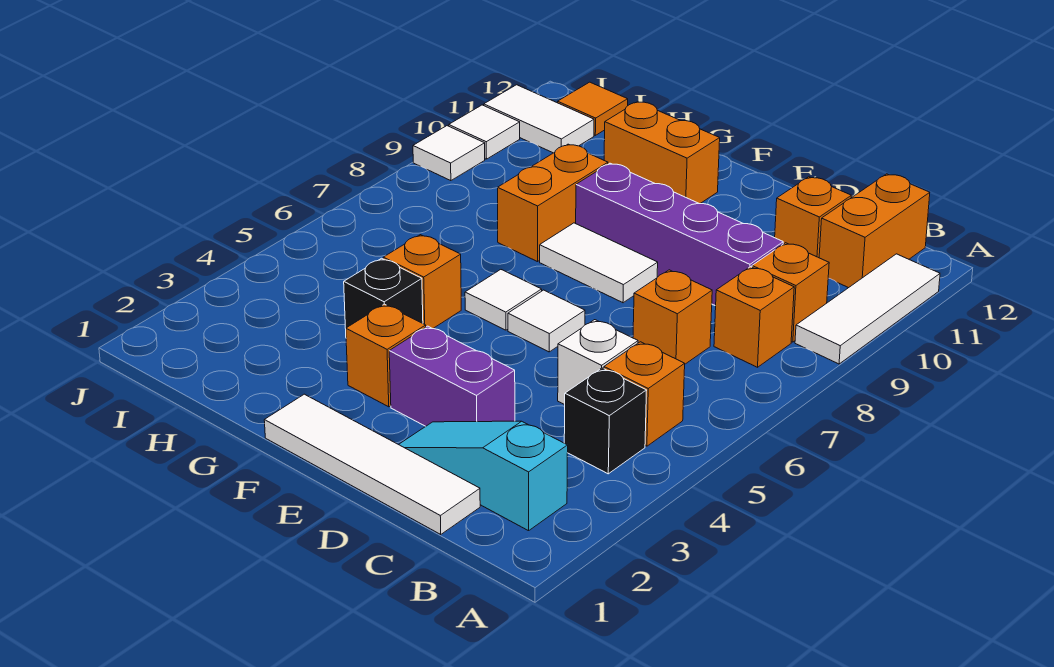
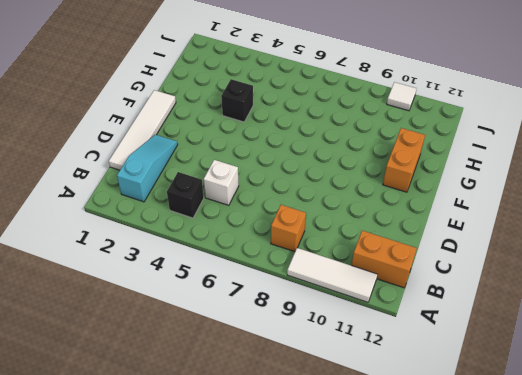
none -> orange 1x1 brick [604,342,685,446]
none -> orange 1x1 brick [752,243,829,342]
none -> orange 1x1 brick [633,270,712,364]

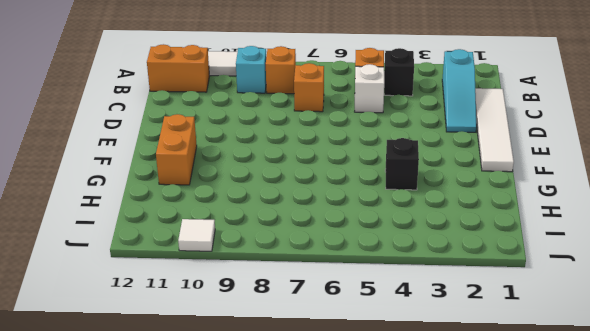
cyan 1x1 brick [236,46,266,93] -> orange 1x1 brick [752,243,829,342]
none -> purple 1x4 brick [576,163,783,306]
none -> orange 1x1 brick [775,177,851,258]
none -> purple 1x2 brick [389,326,515,426]

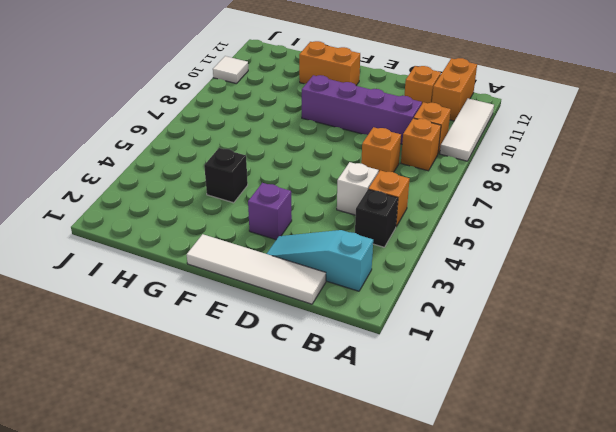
purple 1x1 brick [248,183,292,240] -> purple 1x2 brick [389,326,515,426]
none -> white 1x1 tile [508,290,585,352]
none -> white 1x2 tile [540,223,658,303]
none -> orange 1x1 brick [346,304,426,407]

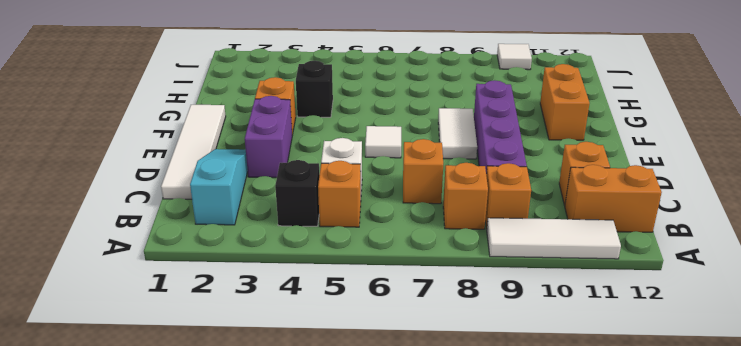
none -> white 1x1 tile [465,270,542,330]
none -> orange 1x1 brick [383,235,461,329]
none -> orange 1x2 brick [498,144,608,262]

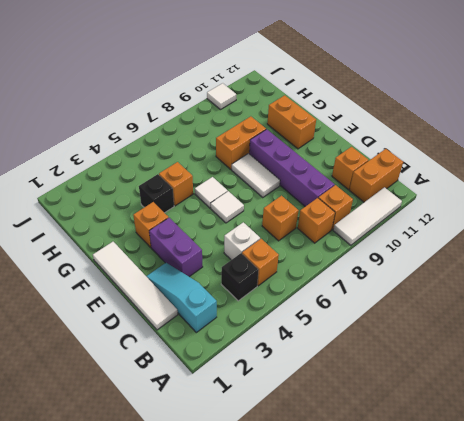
none -> white 1x2 tile [484,85,594,153]
none -> orange 1x1 tile [558,82,628,135]
none -> white 1x1 tile [413,126,485,181]

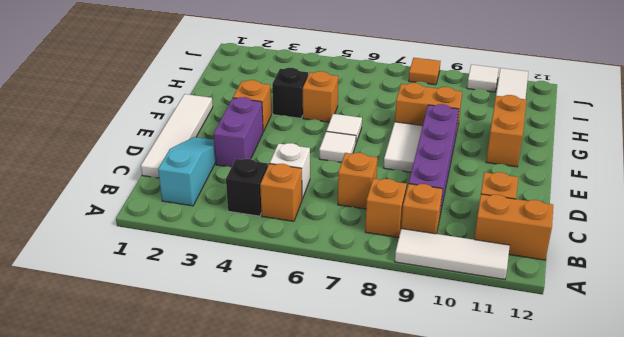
orange 1x1 tile [409,58,441,85] -> orange 1x1 tile moved to [558,82,628,135]
none -> white 1x1 tile [413,126,485,181]

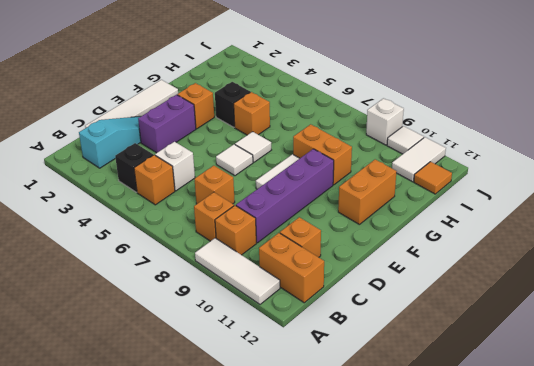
white 1x1 brick [366,98,404,145] -> white 1x1 tile [413,126,485,181]

